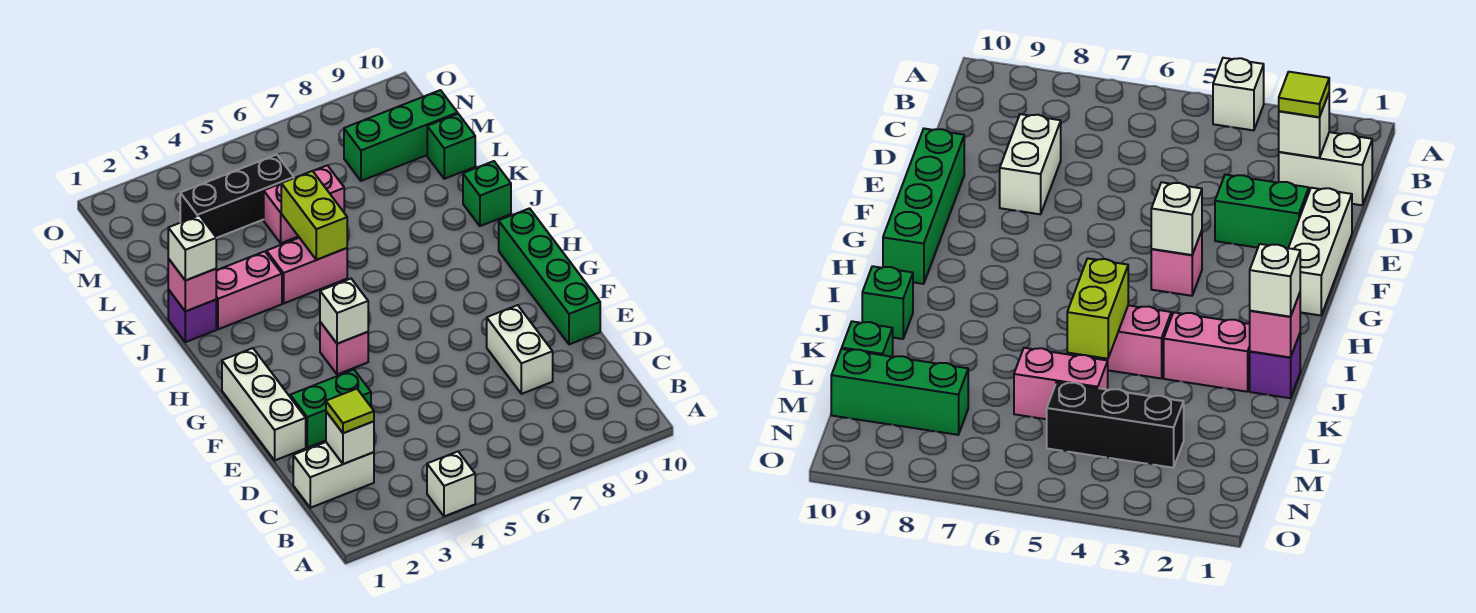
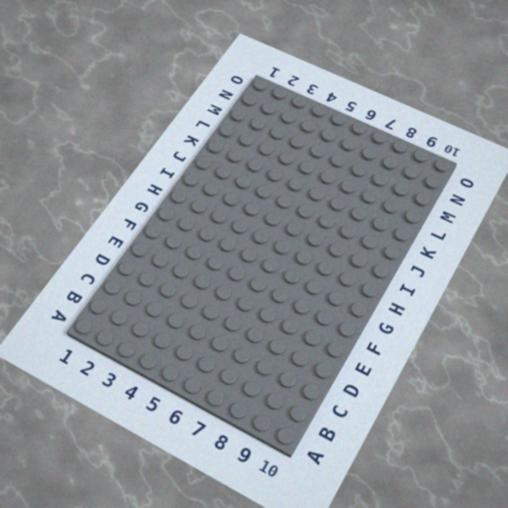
none -> white 1x1 brick [427,452,475,516]
none -> white 1x2 brick [293,442,374,508]
none -> white 1x2 brick [487,305,553,394]

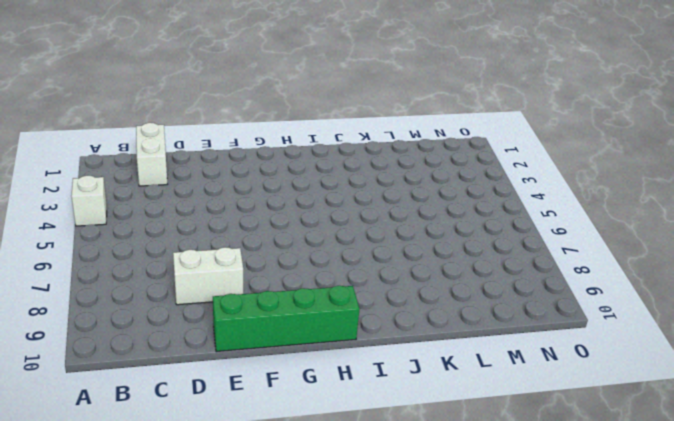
none -> white 1x3 brick [222,348,306,460]
none -> green 1x2 brick [290,370,371,448]
none -> pink 1x1 brick [320,322,368,374]

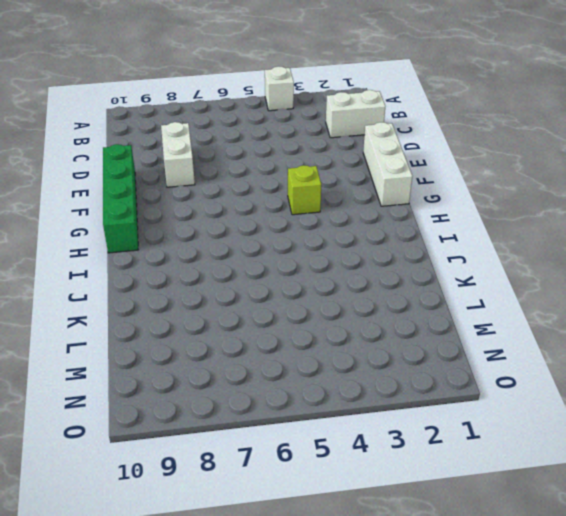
lime 1x1 brick [288,165,321,215] -> pink 1x1 brick [320,322,368,374]
none -> green 1x2 brick [290,370,371,448]
none -> purple 1x1 brick [168,290,216,342]
none -> pink 1x2 brick [216,251,282,329]

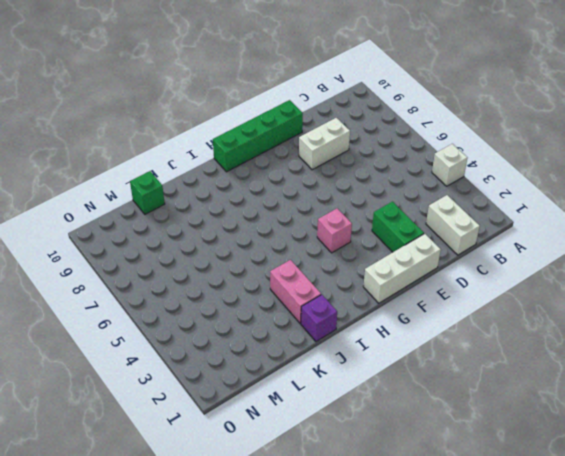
none -> pink 1x2 brick [267,238,347,303]
none -> green 1x1 brick [463,161,511,226]
none -> pink 1x2 brick [264,165,344,243]

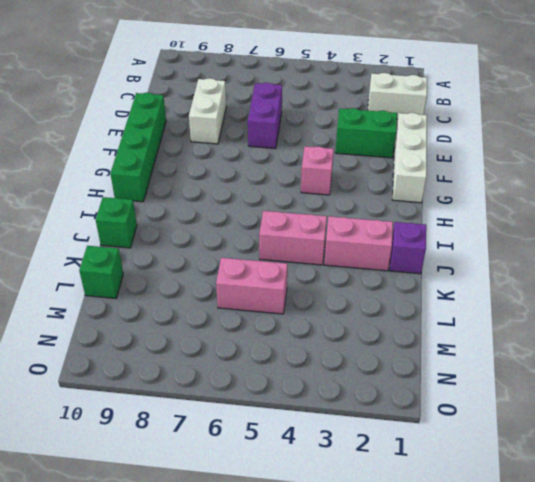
purple 1x2 brick [248,83,282,149] -> none
none -> white 1x1 brick [427,452,475,516]
none -> black 1x3 brick [180,155,294,238]
none -> green 1x3 brick [344,90,458,181]

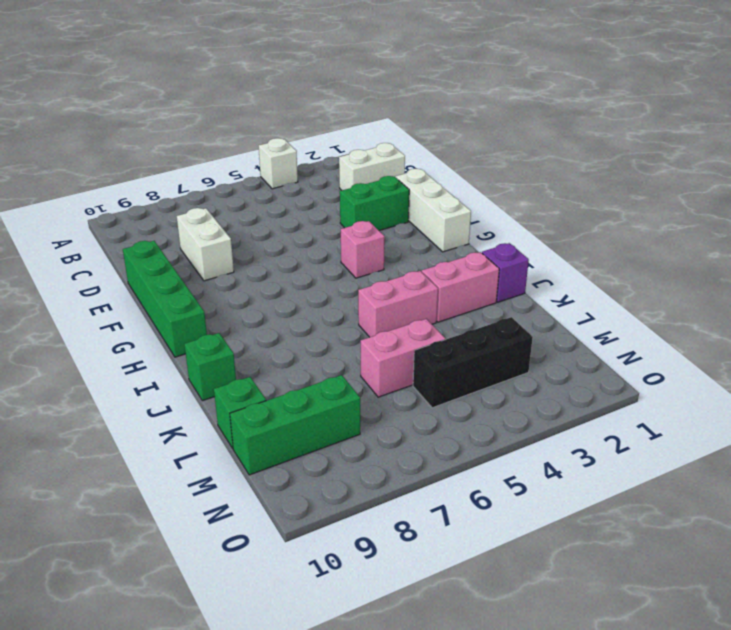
none -> white 1x1 brick [326,412,374,464]
none -> white 1x1 brick [320,279,368,344]
none -> pink 1x1 brick [168,259,216,311]

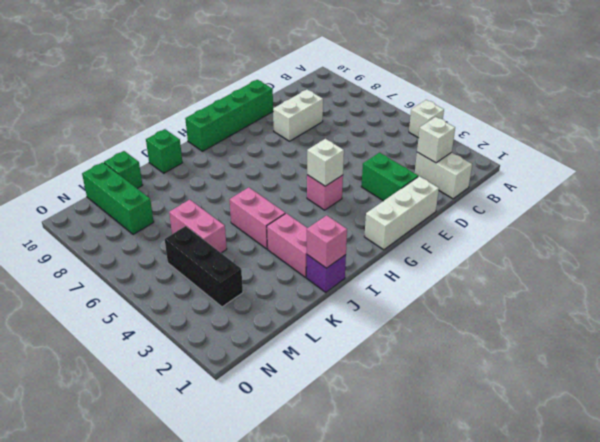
none -> lime 1x2 brick [281,171,347,260]
none -> lime 1x1 tile [326,389,374,433]
none -> white 1x1 brick [168,215,216,281]

